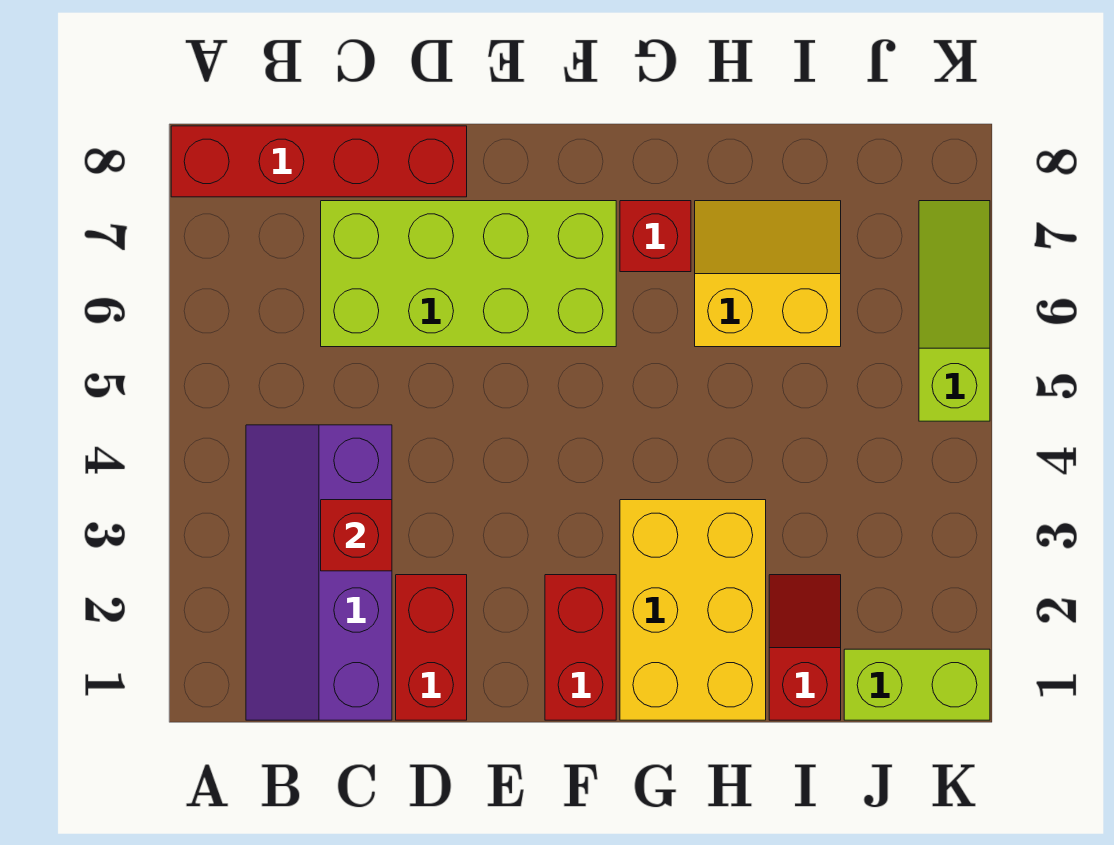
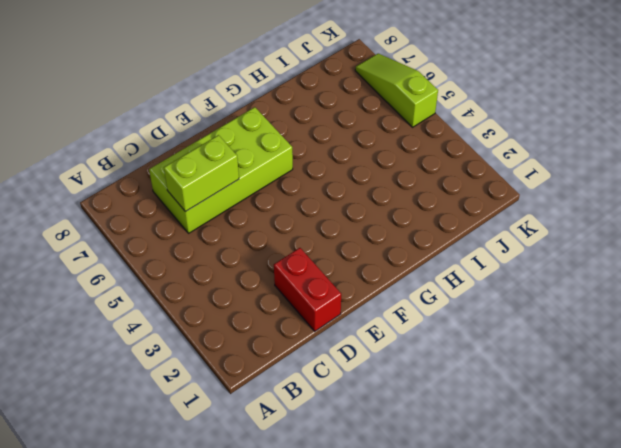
lime 1x2 brick [164,135,239,212] -> lime 1x2 brick moved to [844,649,990,720]
none -> red 1x4 brick [171,126,467,197]
none -> purple 2x4 slope [246,425,392,720]
none -> red 1x2 brick [545,575,616,720]

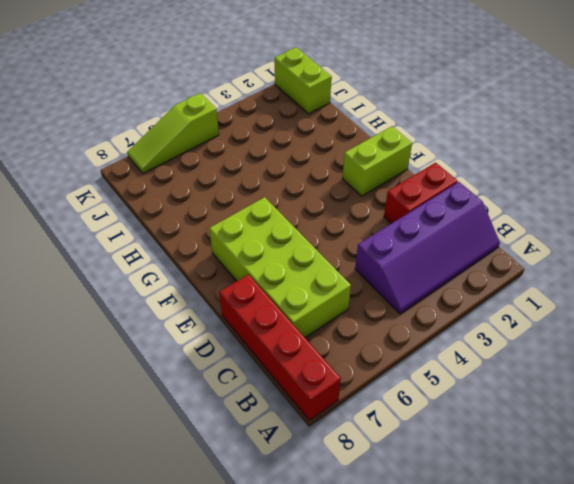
lime 1x2 brick [342,126,412,196] -> red 1x2 brick [545,575,616,720]
none -> yellow 2x3 brick [620,500,766,720]
none -> red 1x1 brick [620,201,691,272]
none -> yellow 2x2 slope [695,201,841,347]

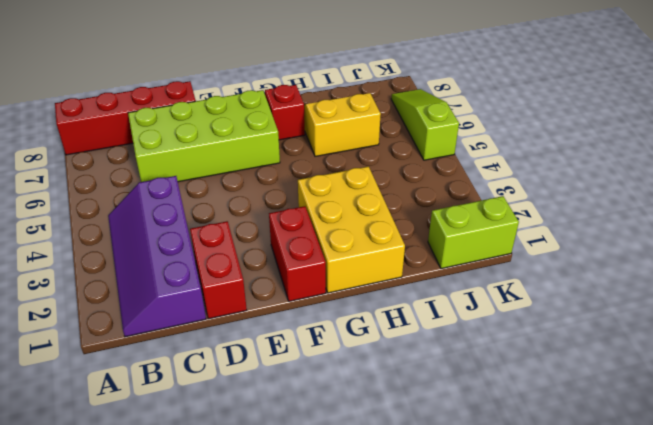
none -> red 1x2 slope [769,575,841,720]
none -> red 1x1 brick [321,500,392,571]

